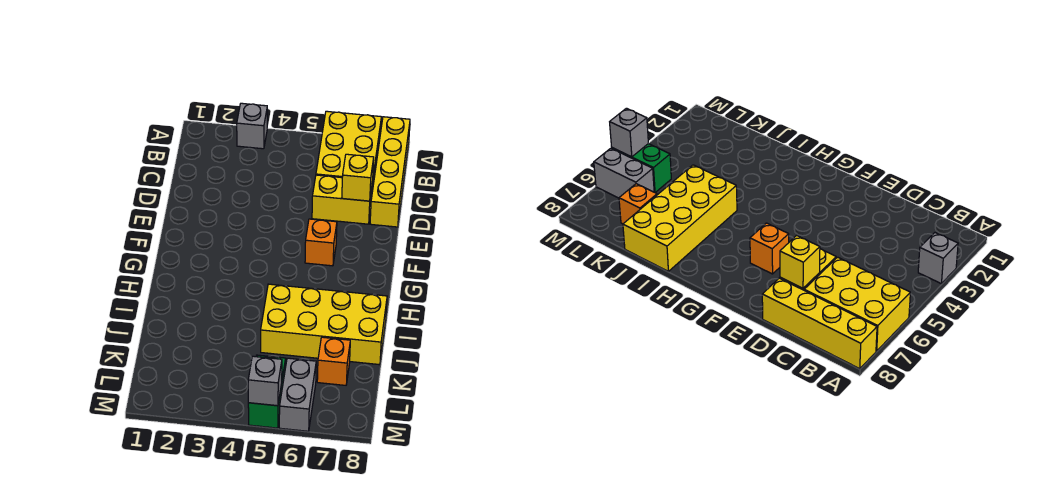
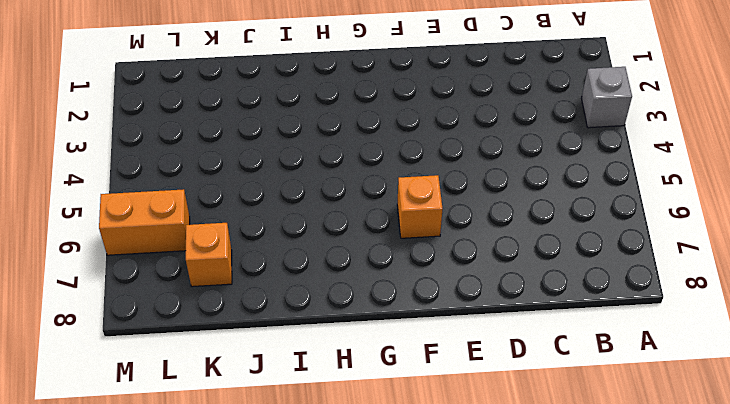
orange 1x2 brick [99,189,190,255] -> grey 1x2 brick [279,358,316,431]
none -> yellow 2x3 brick [316,111,381,191]
none -> yellow 1x4 brick [370,117,410,227]

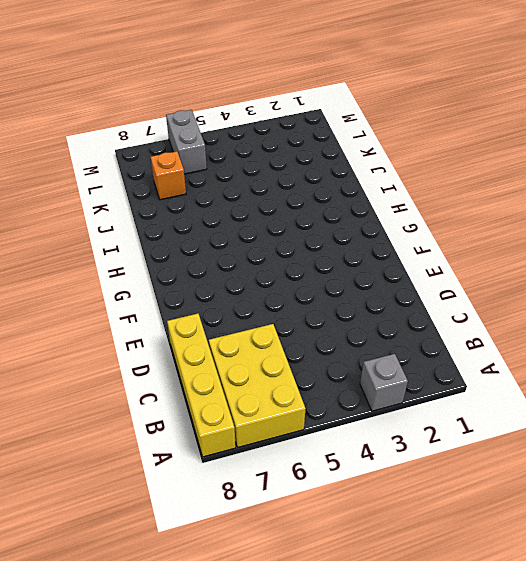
none -> yellow 1x2 brick [312,175,373,224]
none -> orange 1x1 brick [305,219,337,266]

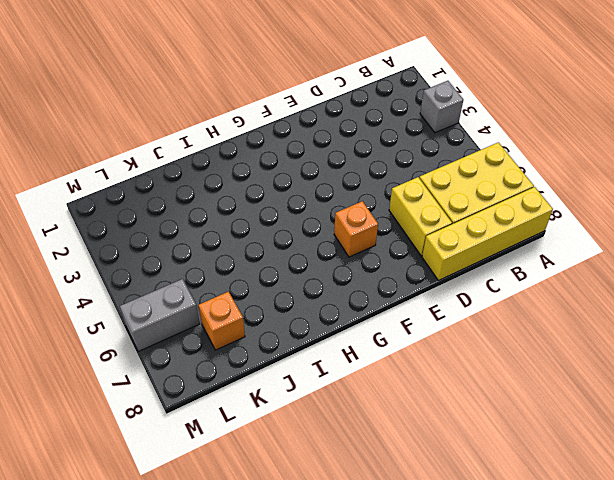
none -> yellow 2x4 brick [261,284,387,365]
none -> green 1x2 brick [248,355,286,428]

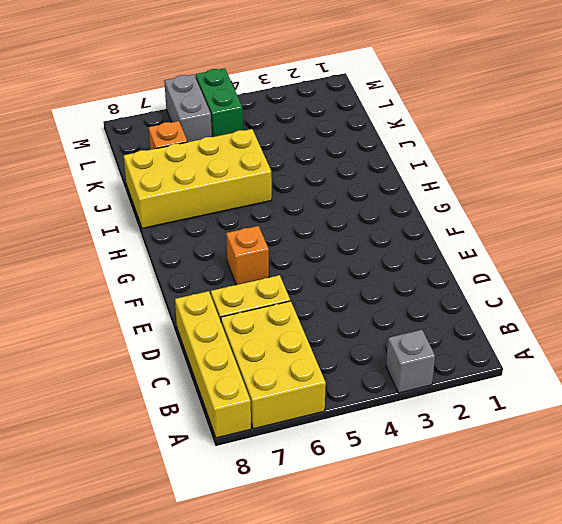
none -> yellow 1x1 brick [342,154,374,201]
none -> grey 1x1 brick [248,356,282,406]

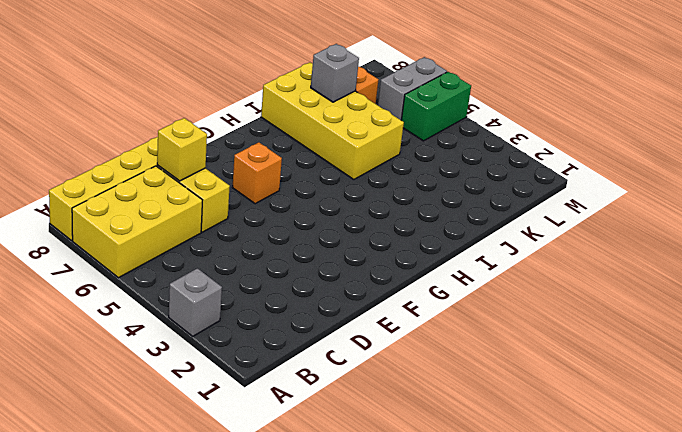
grey 1x1 brick [311,44,359,102] -> grey 1x1 brick moved to [248,356,282,406]

